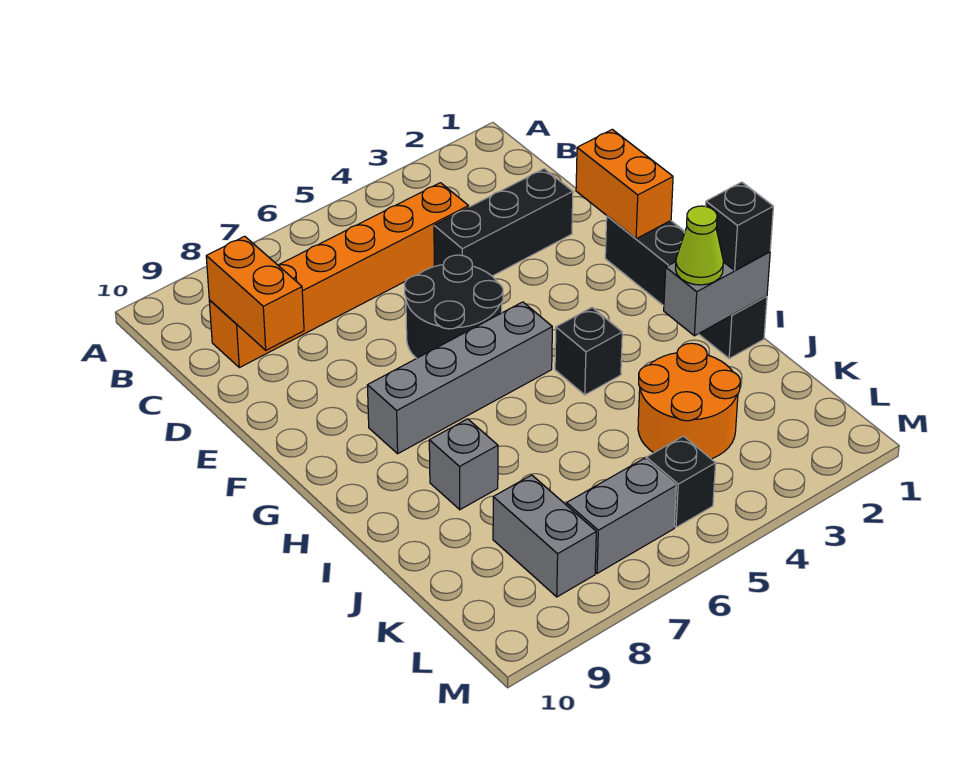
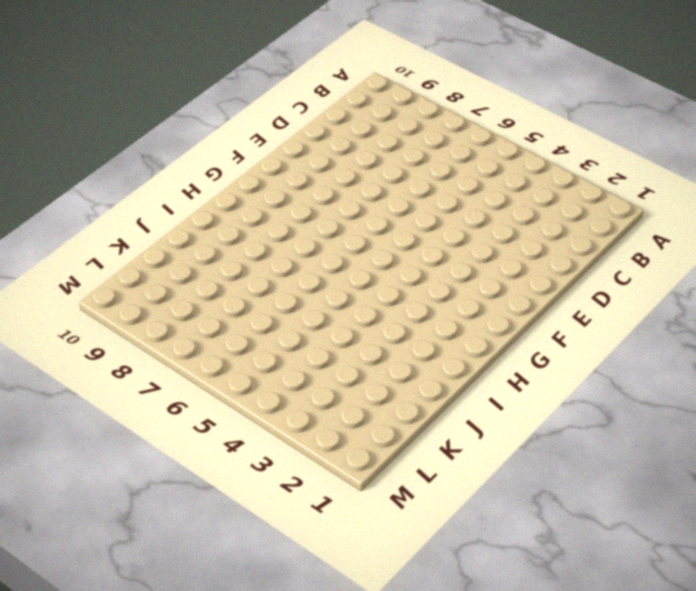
none -> orange 1x6 brick [209,183,469,368]
none -> black 1x3 brick [434,169,573,276]
none -> black 2x2 round brick [405,255,503,358]

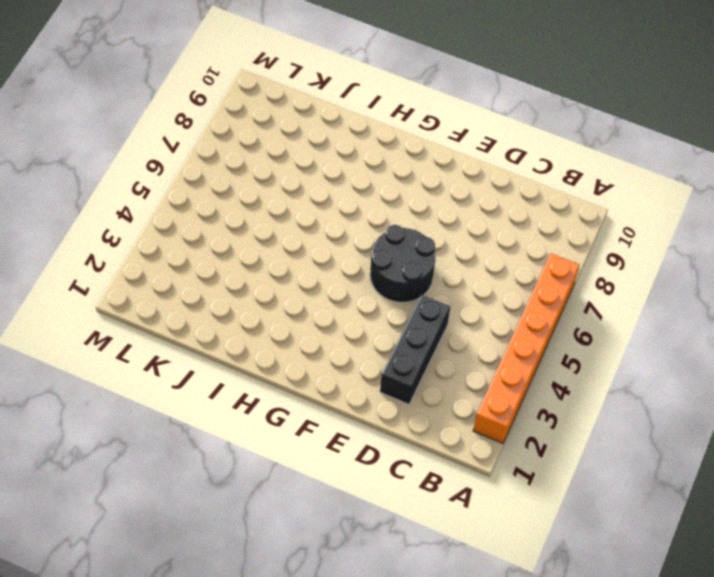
orange 1x6 brick [473,253,579,443] -> orange 1x6 brick moved to [209,183,469,368]
none -> black 1x4 brick [605,216,767,358]
none -> grey 1x4 brick [367,302,552,454]
none -> black 1x1 brick [555,307,622,395]

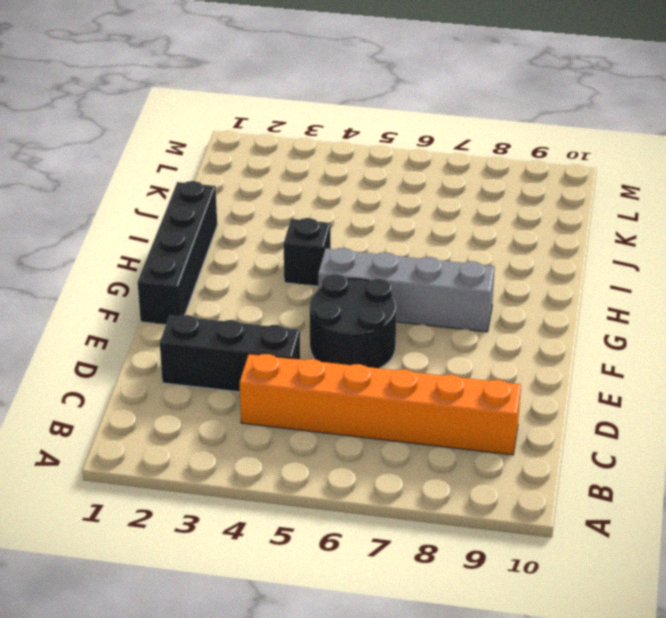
none -> grey 1x1 brick [429,419,498,510]
none -> orange 2x2 round brick [638,343,740,459]
none -> grey 1x2 brick [493,475,596,597]

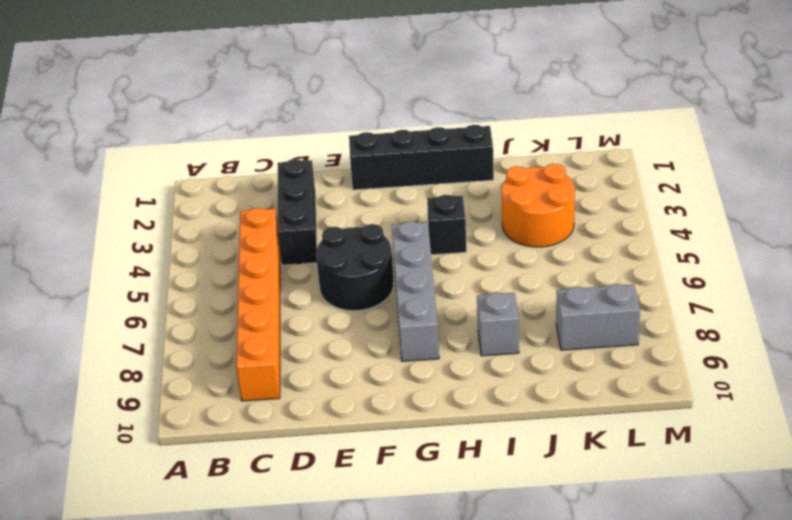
none -> black 1x1 brick [646,436,716,527]
none -> grey 1x2 brick [567,458,676,573]
none -> orange 1x2 brick [206,236,304,350]

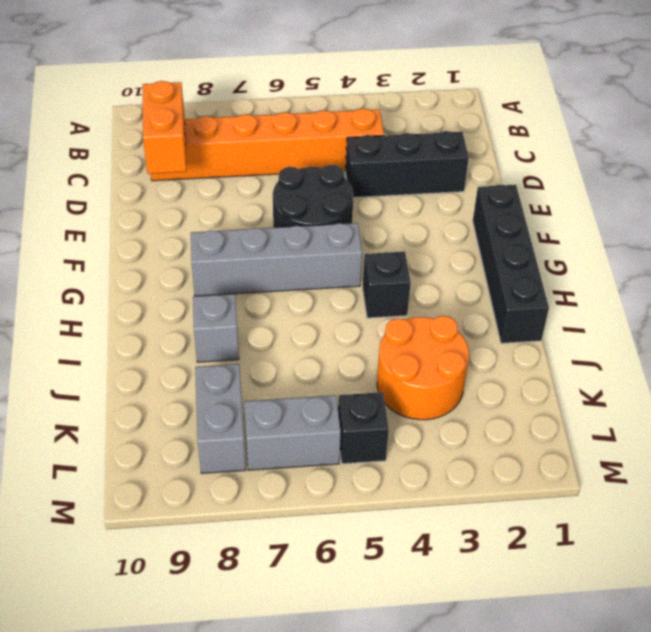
none -> orange 1x2 brick [576,129,673,239]
none -> grey 1x2 brick [664,252,770,336]
none -> black 1x1 brick [706,182,773,270]

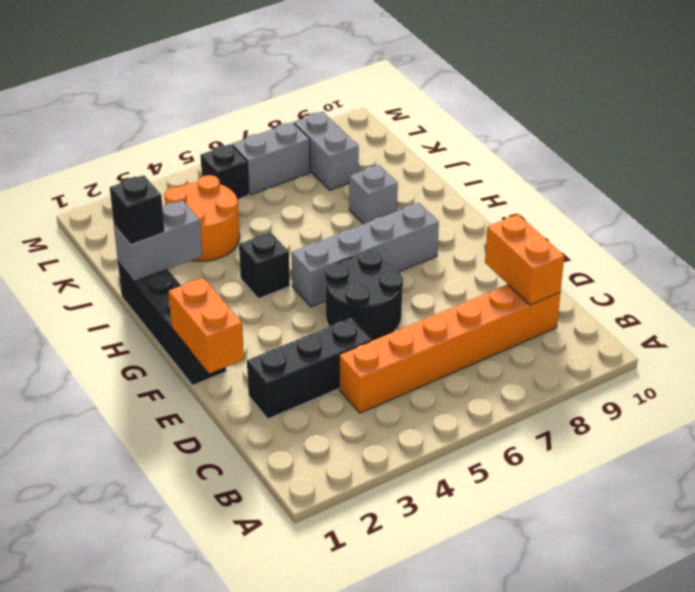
none -> lime 1x1 cone [676,206,723,285]

